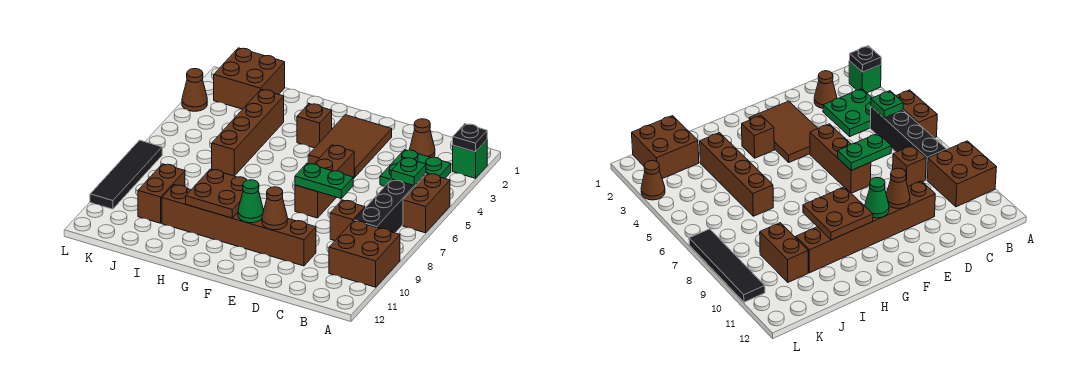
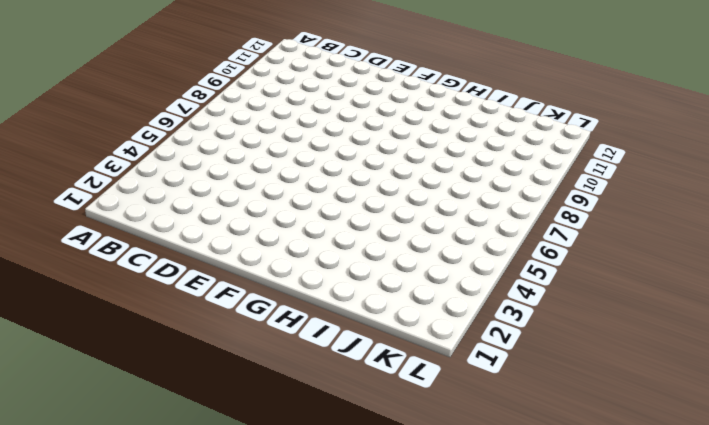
none -> green 1x1 brick [453,140,487,178]
none -> brown 1x2 brick [403,173,450,233]
none -> brown 2x2 brick [329,221,400,287]

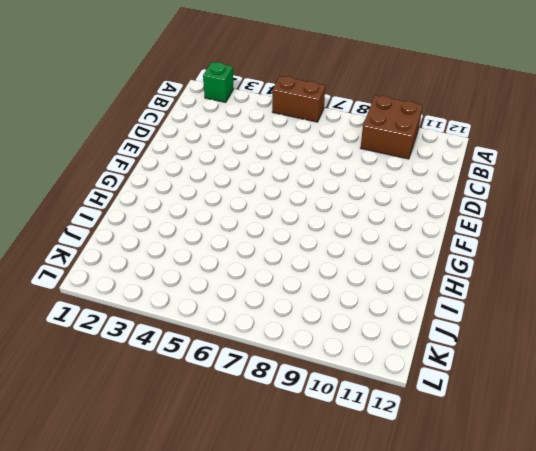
none -> green 2x2 plate [380,150,451,186]
none -> black 1x4 brick [354,173,426,233]
none -> brown 1x1 cone [410,119,435,158]

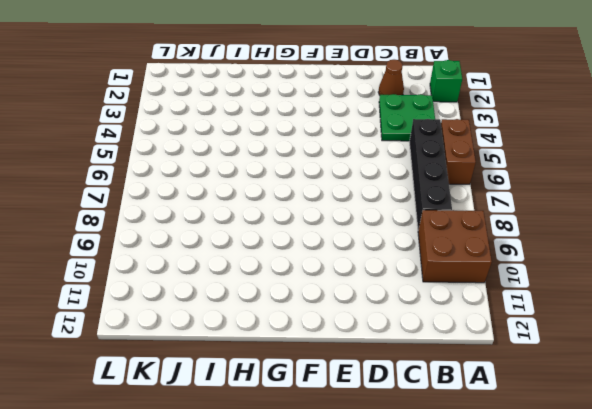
none -> brown 1x1 brick [330,200,365,241]
none -> brown 1x6 brick [162,185,316,266]
none -> brown 2x3 tile [308,115,392,177]

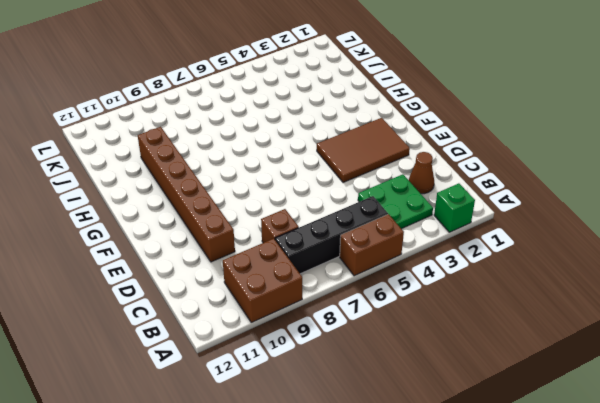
none -> brown 1x3 brick [295,145,354,218]
none -> brown 1x1 brick [297,104,332,148]
none -> brown 1x4 brick [212,89,284,176]

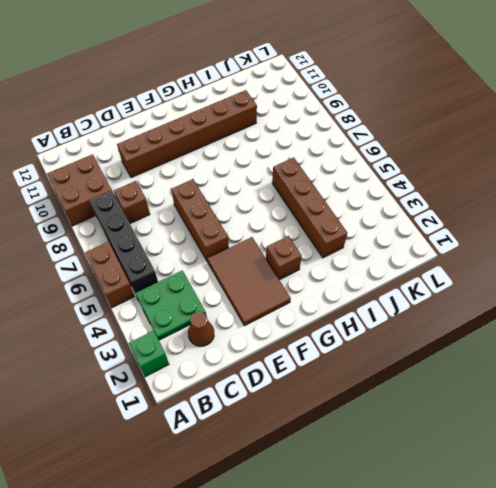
none -> brown 2x2 brick [214,48,285,109]
none -> brown 1x2 brick [138,164,185,223]
none -> brown 1x1 cone [182,69,207,111]

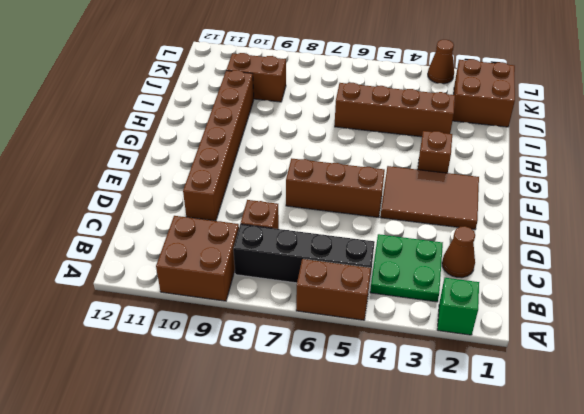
none -> black 1x4 tile [90,140,162,209]
none -> black 1x1 plate [453,124,487,152]
none -> green 1x1 plate [391,157,426,185]

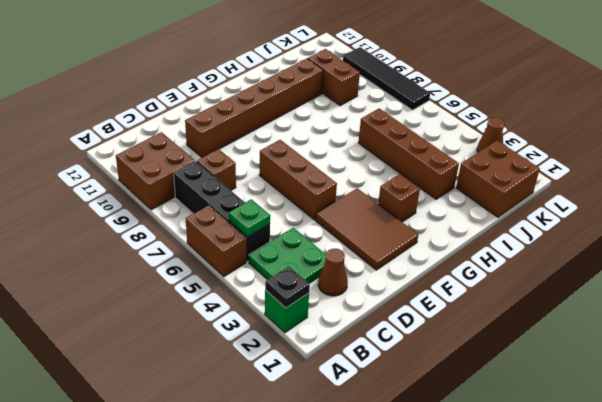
none -> green 1x2 plate [295,163,353,198]
none -> brown 1x1 cone [262,187,287,230]
none -> green 1x1 cone [238,180,264,223]

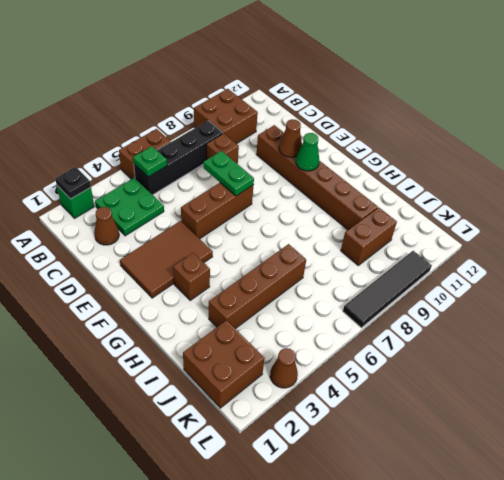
none -> brown 2x2 plate [186,169,247,218]

